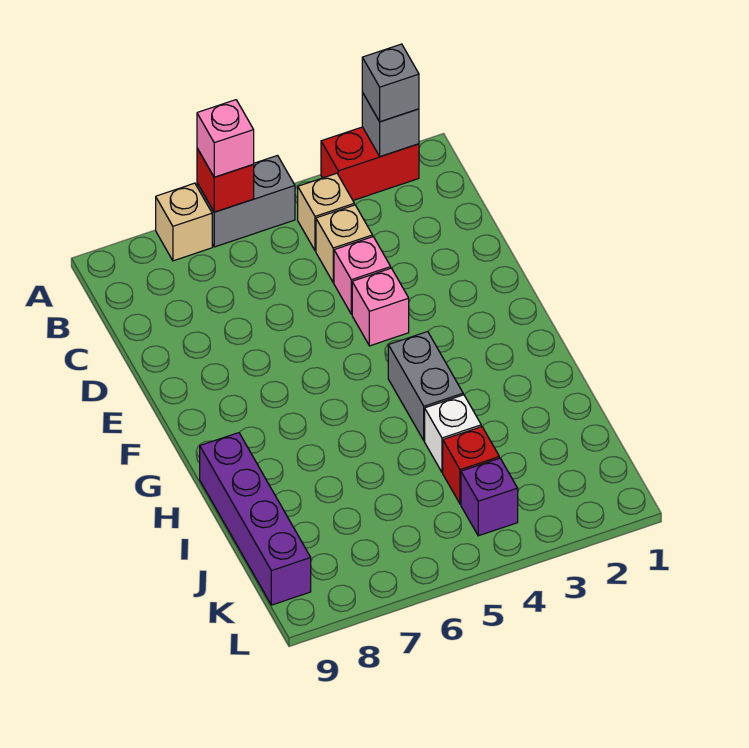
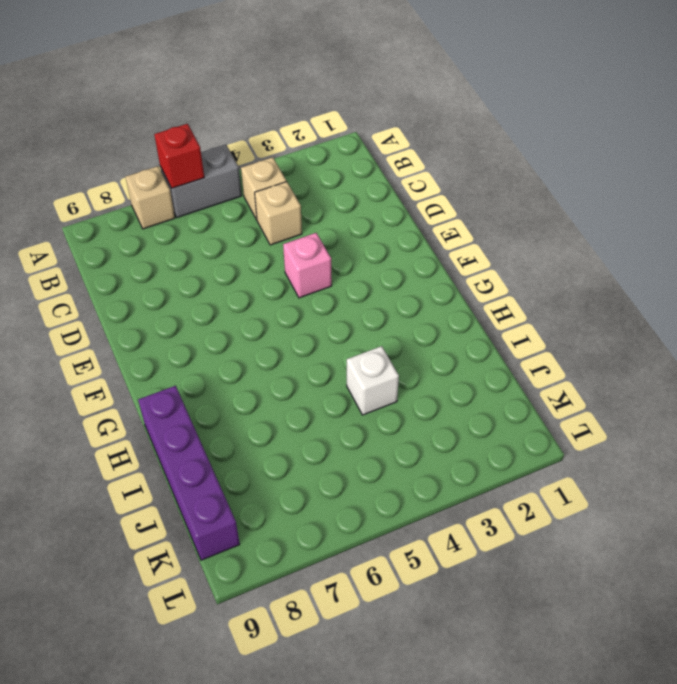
none -> red 1x2 brick [321,127,419,200]
none -> pink 1x1 brick [334,237,391,314]
none -> grey 1x2 brick [388,332,463,441]

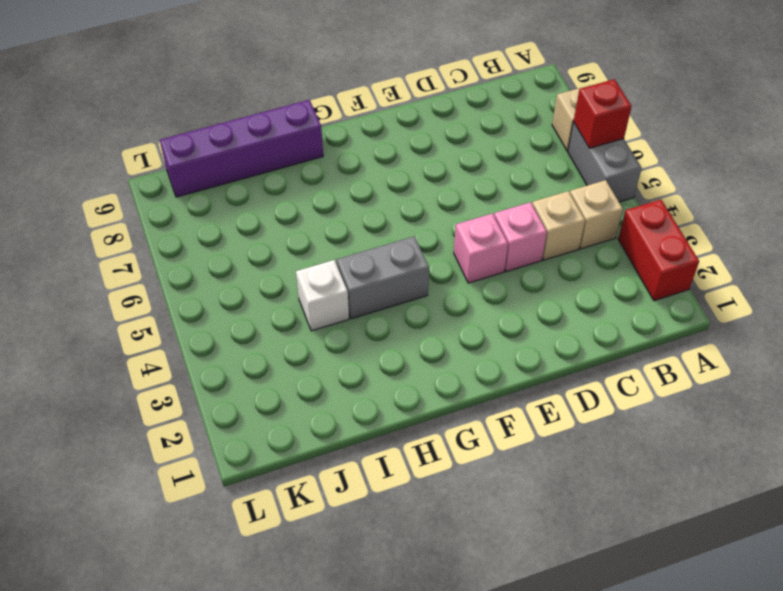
none -> red 1x1 brick [443,426,499,504]
none -> purple 1x1 brick [461,458,518,536]
none -> grey 1x1 brick [362,92,419,157]

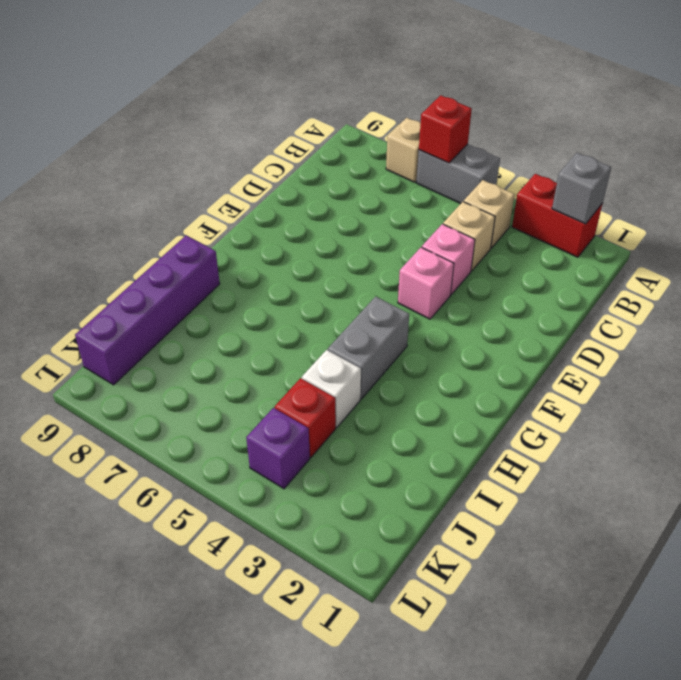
none -> grey 1x1 brick [362,44,419,122]
none -> pink 1x1 brick [197,100,254,177]

